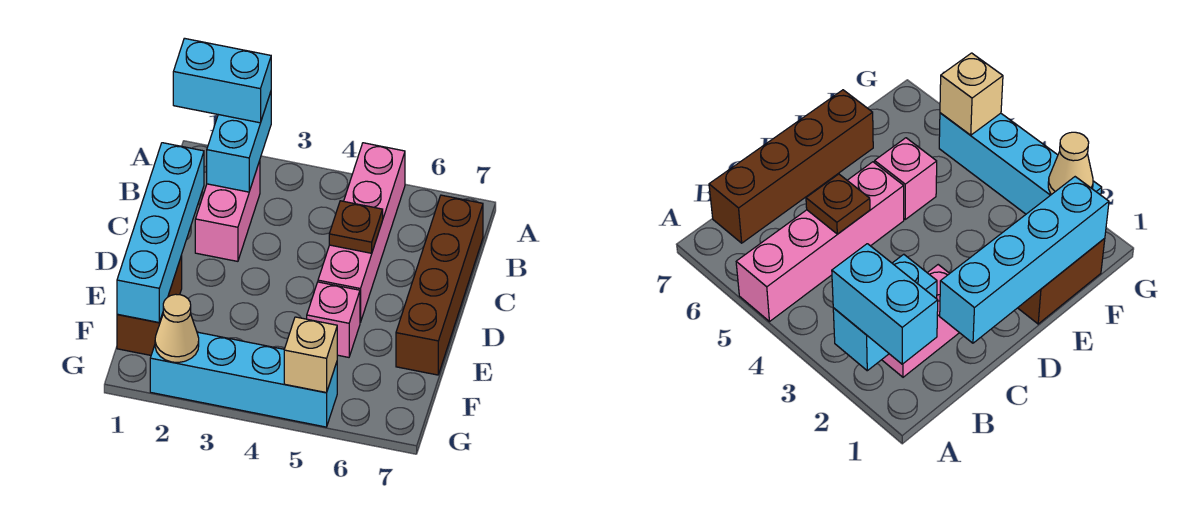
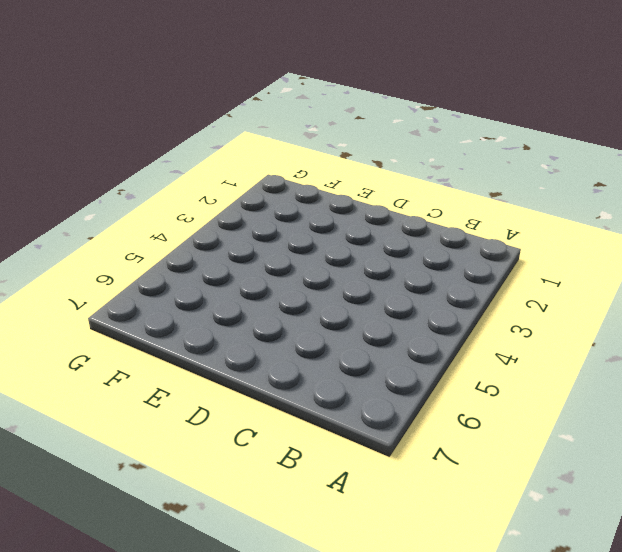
none -> pink 1x4 brick [318,143,405,322]
none -> pink 1x2 brick [195,161,260,261]
none -> brown 1x4 brick [396,195,483,375]

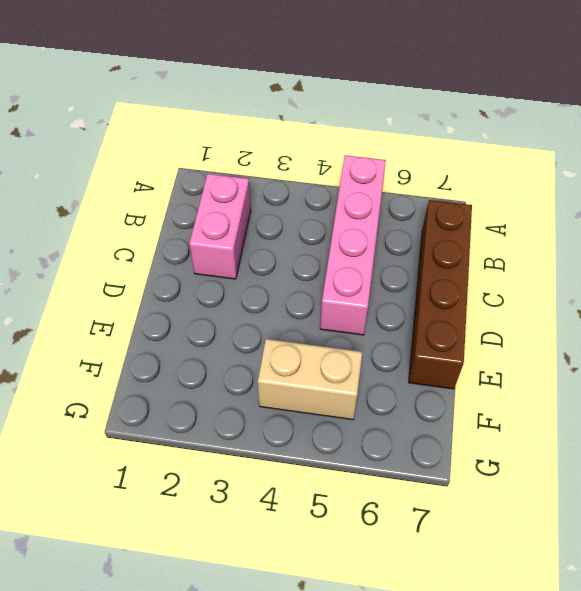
tan 1x2 brick [258,339,362,420] -> none
none -> brown 1x2 brick [117,255,182,355]
none -> pink 1x1 brick [307,282,360,357]
none -> cyan 1x4 brick [150,332,337,427]

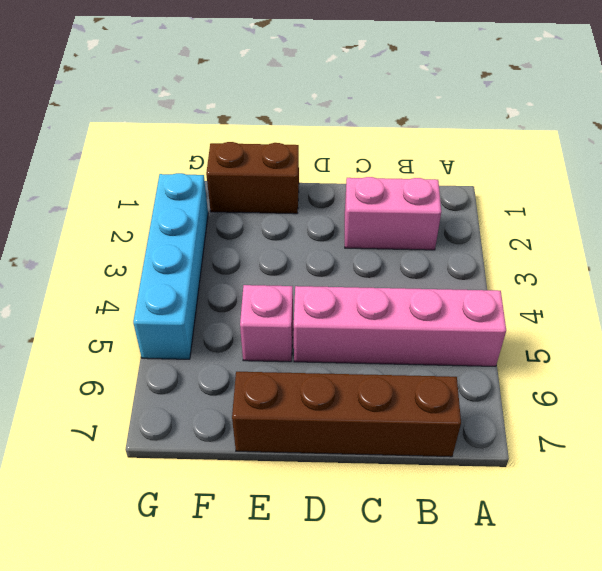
none -> cyan 1x2 brick [207,92,271,192]
none -> cyan 1x4 brick [117,143,204,322]
none -> brown 1x1 plate [329,201,383,253]

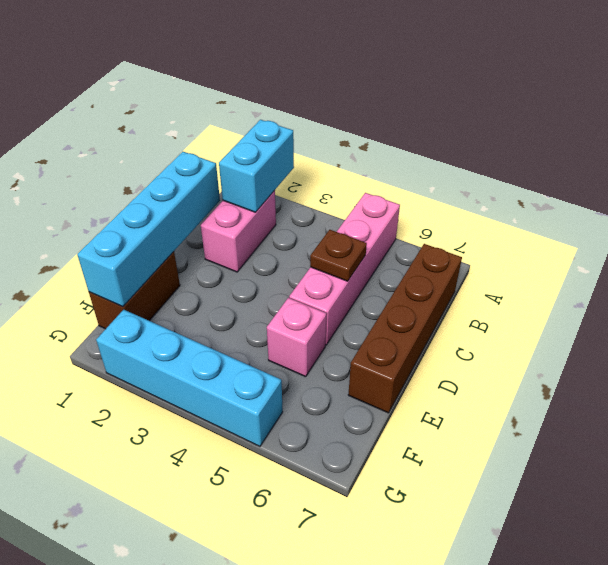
none -> tan 1x1 cone [155,294,199,363]
none -> tan 1x1 brick [284,317,337,393]
none -> cyan 1x2 brick [173,38,271,123]

